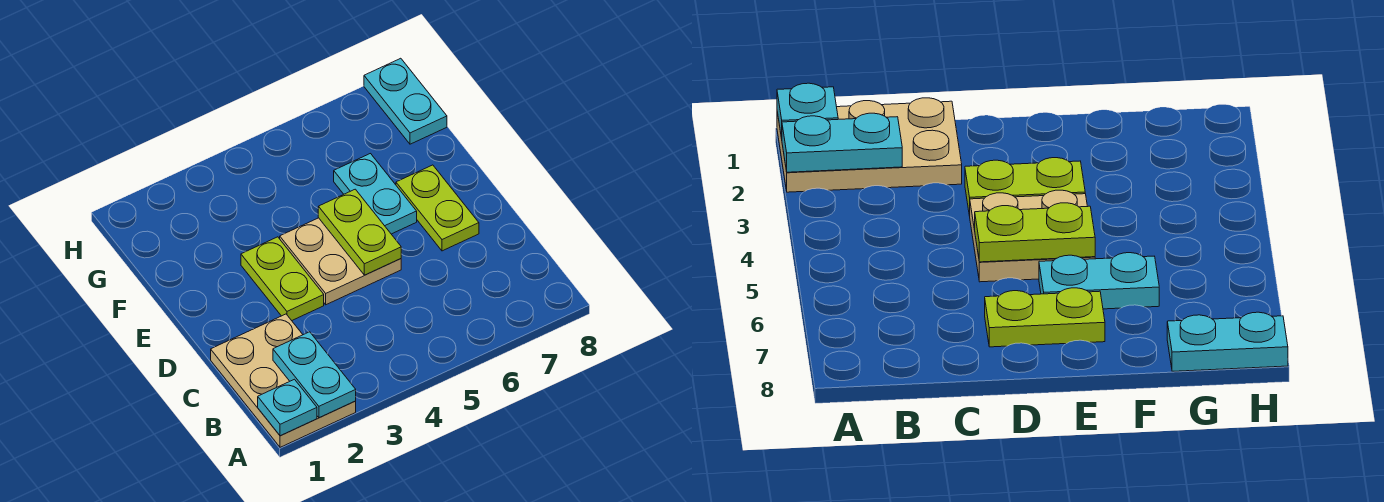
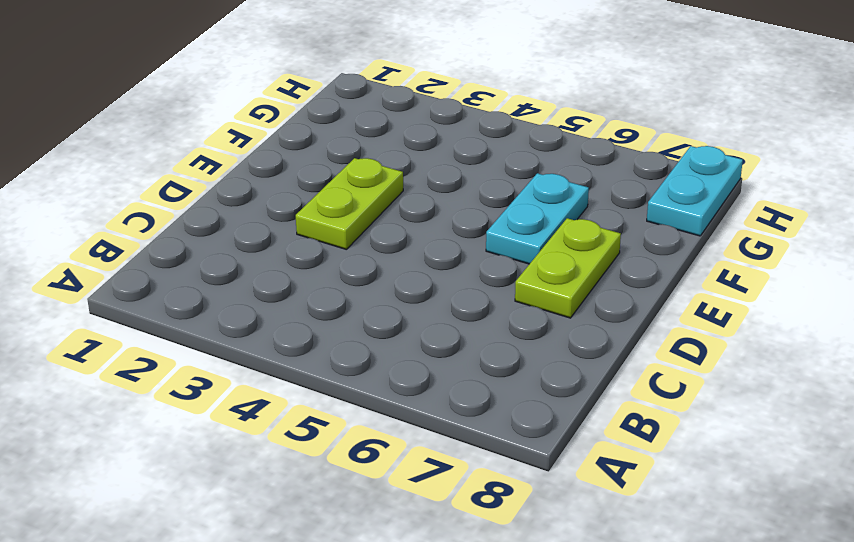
none -> tan 2x3 plate [211,314,356,447]
none -> tan 2x2 plate [280,218,401,305]

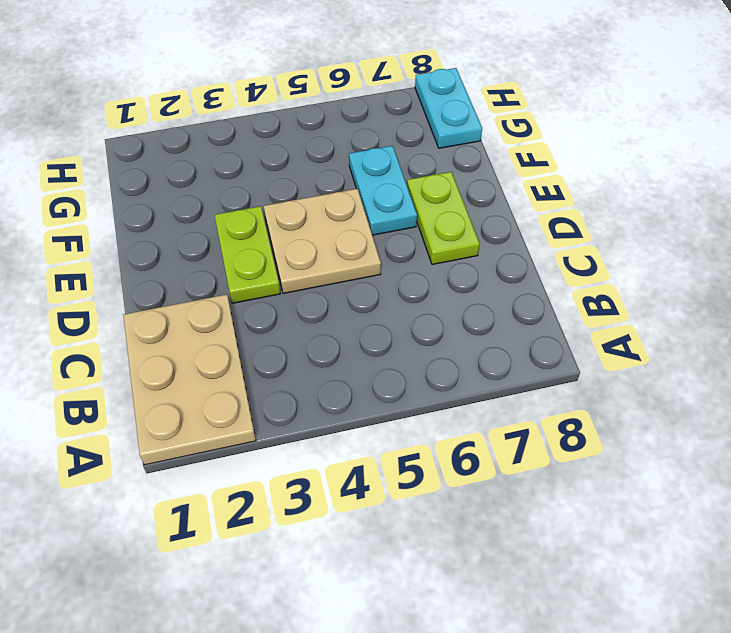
none -> cyan 1x1 plate [258,379,317,436]
none -> cyan 1x2 plate [273,332,356,418]

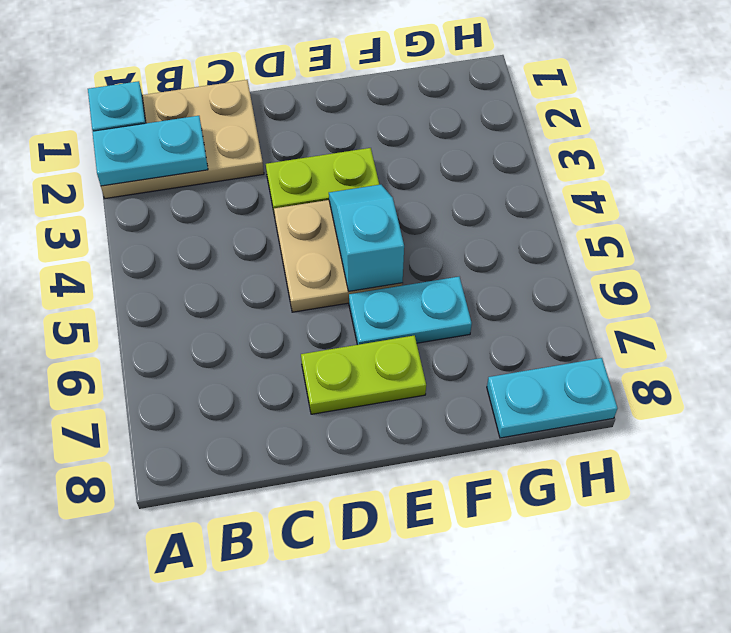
cyan 1x2 slope [329,185,404,291] -> lime 1x2 plate [318,189,401,275]

